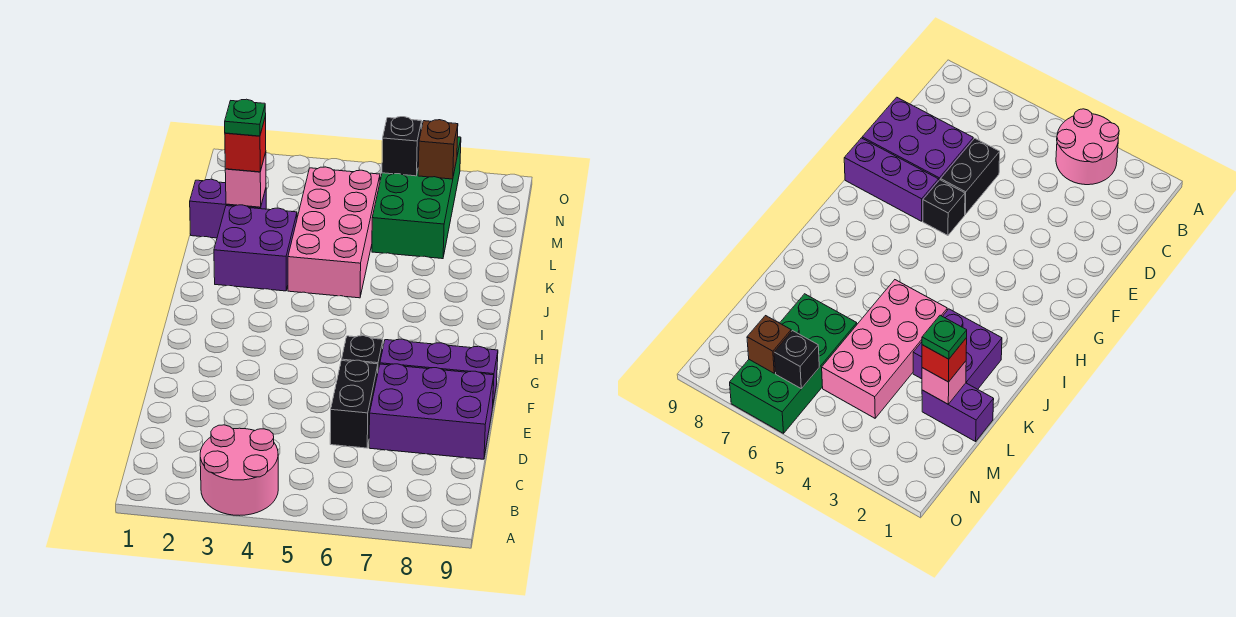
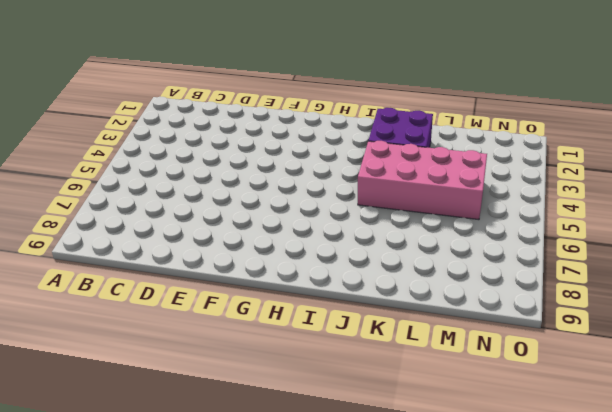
none -> pink 2x2 round brick [200,425,278,515]
none -> black 1x2 brick [330,360,378,448]
none -> purple 2x3 brick [369,364,494,459]

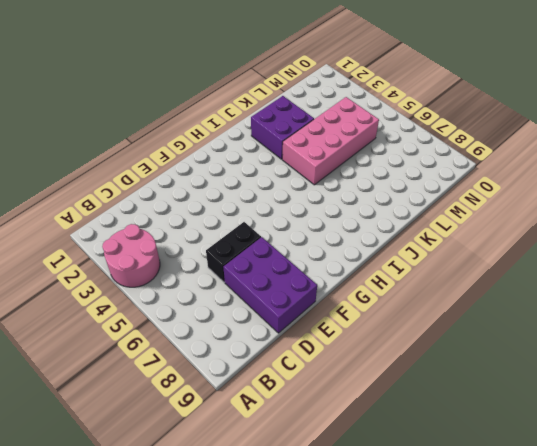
none -> black 1x1 brick [342,336,383,370]
none -> purple 1x3 brick [380,339,498,403]
none -> purple 1x2 brick [190,179,266,238]

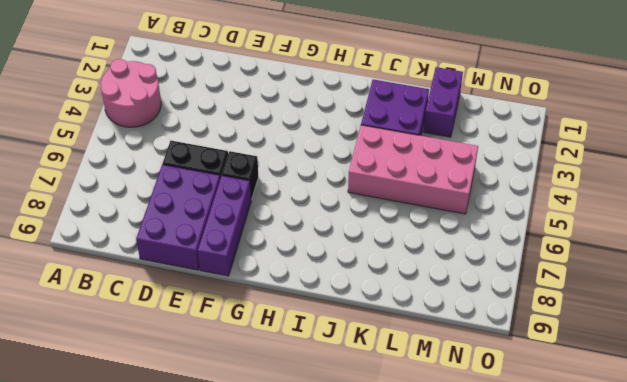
none -> green 2x4 brick [372,137,461,259]
none -> pink 1x1 brick [225,152,266,207]
none -> black 1x1 brick [382,117,422,176]

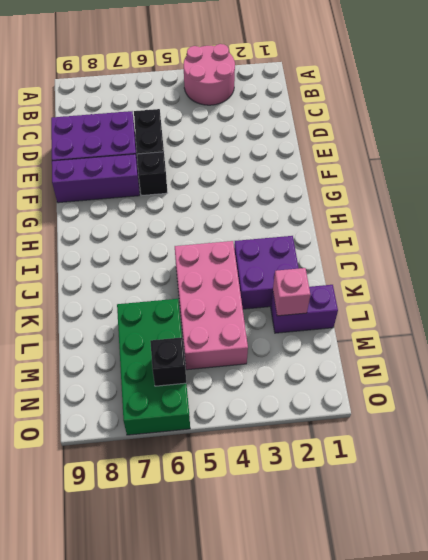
none -> brown 1x1 brick [418,120,458,179]
none -> red 1x1 brick [225,116,266,172]
none -> green 1x1 plate [225,99,266,136]

